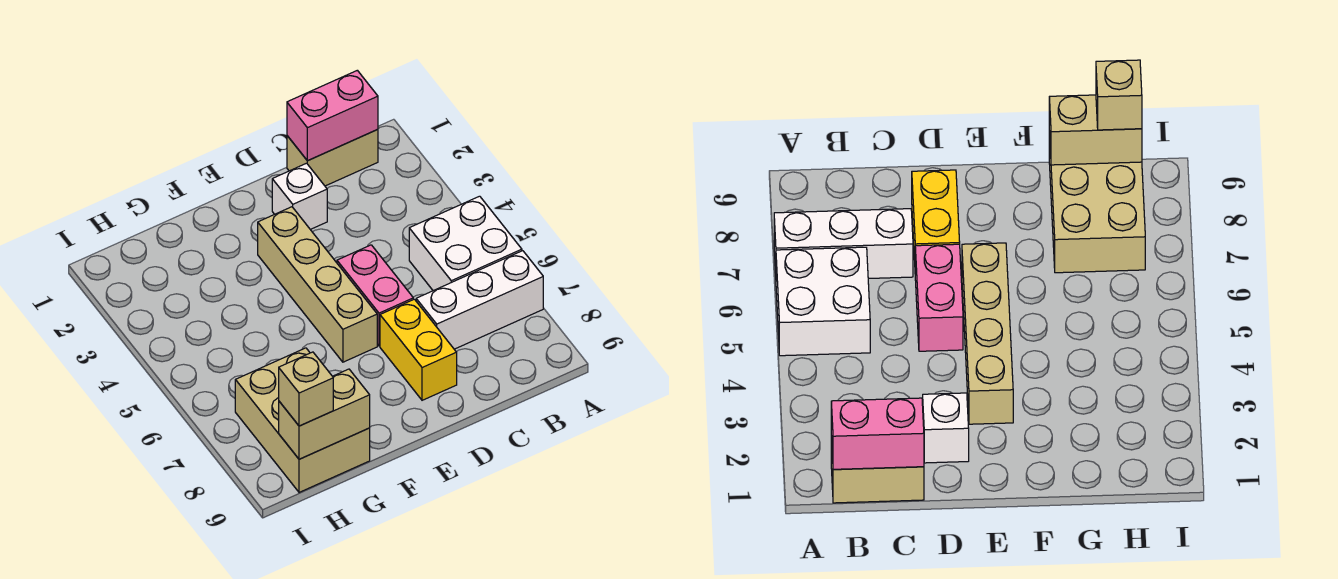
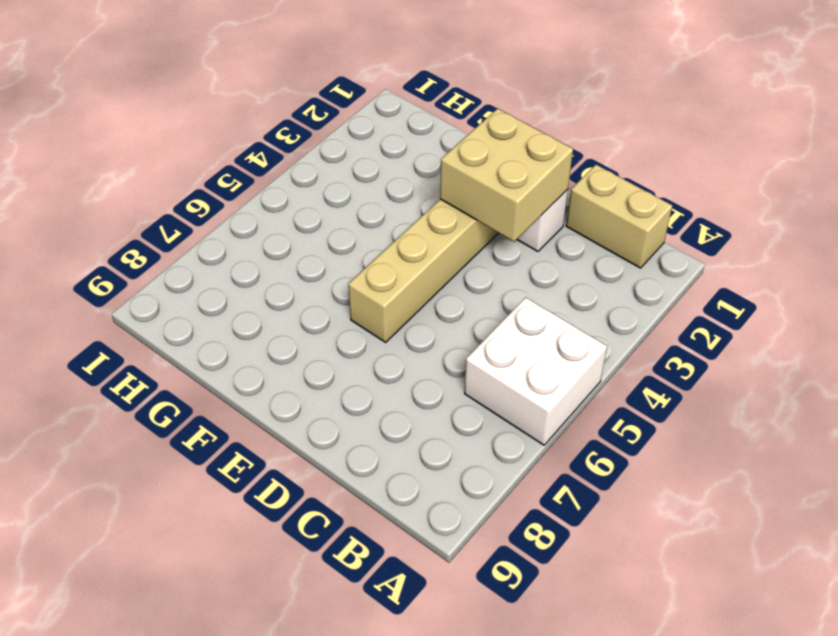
tan 2x2 brick [440,109,573,242] -> none
none -> white 1x3 brick [416,251,543,349]
none -> pink 1x2 brick [337,245,413,346]

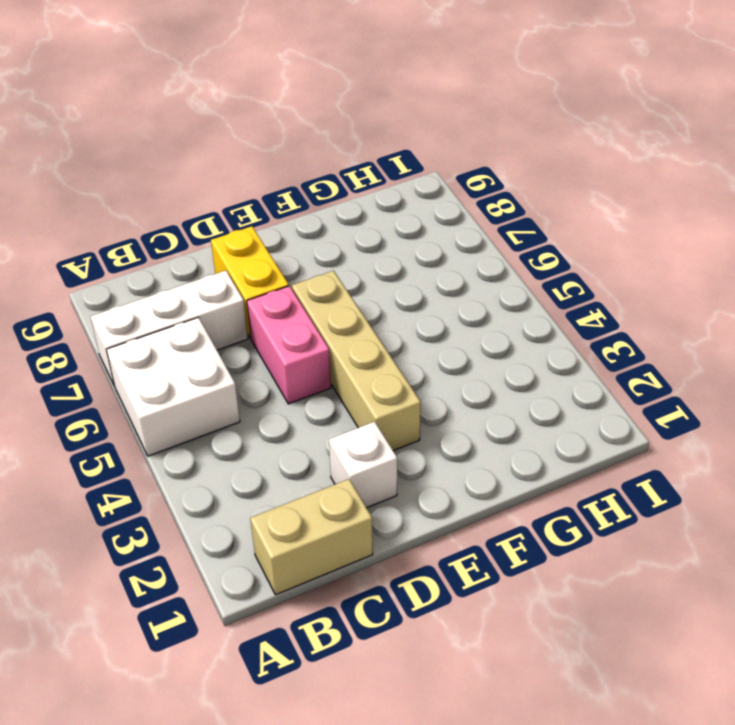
none -> tan 2x3 brick [235,348,370,492]
none -> pink 1x2 brick [287,70,378,161]

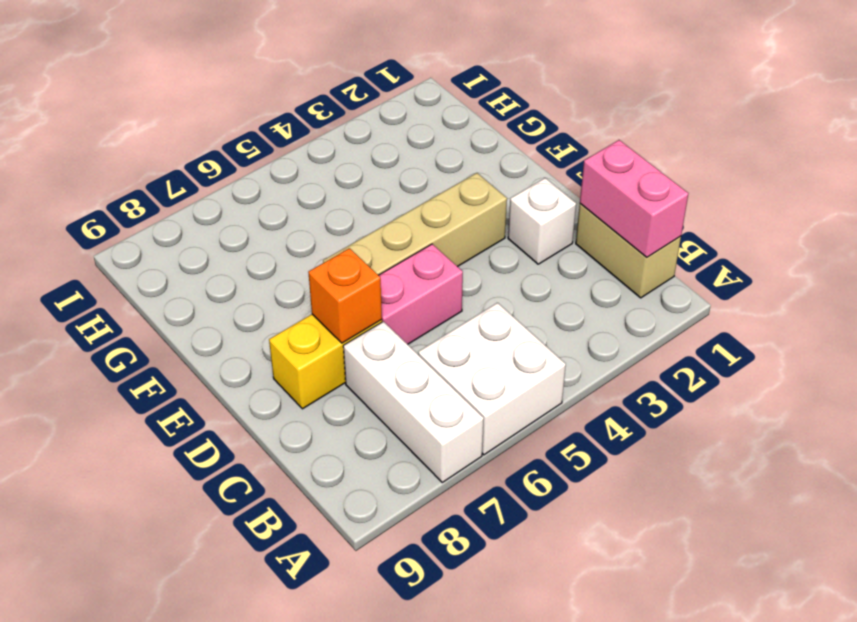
orange 1x1 brick [308,248,382,343] -> none
none -> tan 2x3 brick [235,348,370,492]
none -> tan 1x2 brick [279,369,370,459]

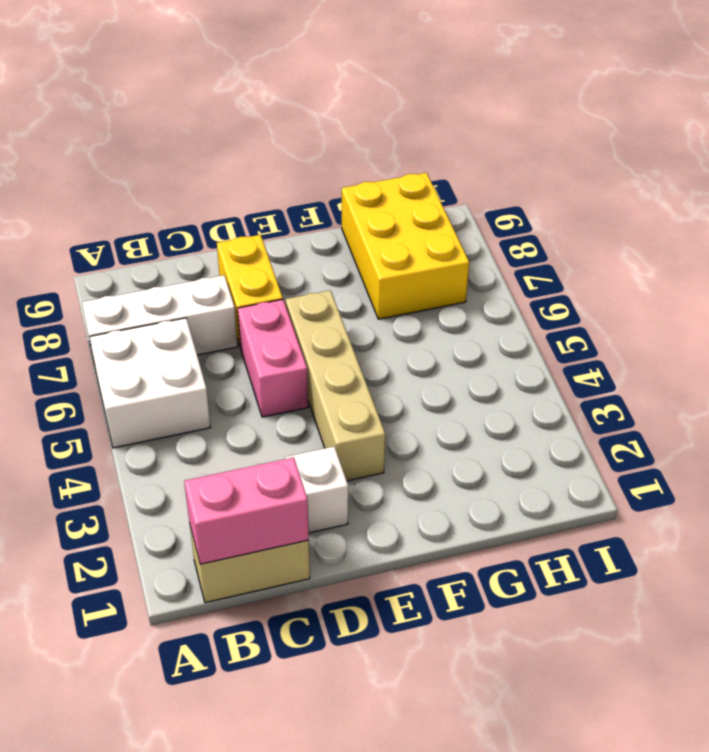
yellow 2x3 brick [342,173,469,319] -> tan 2x3 brick [235,348,370,492]
none -> tan 1x2 brick [279,369,370,459]
none -> tan 1x1 brick [279,352,333,426]

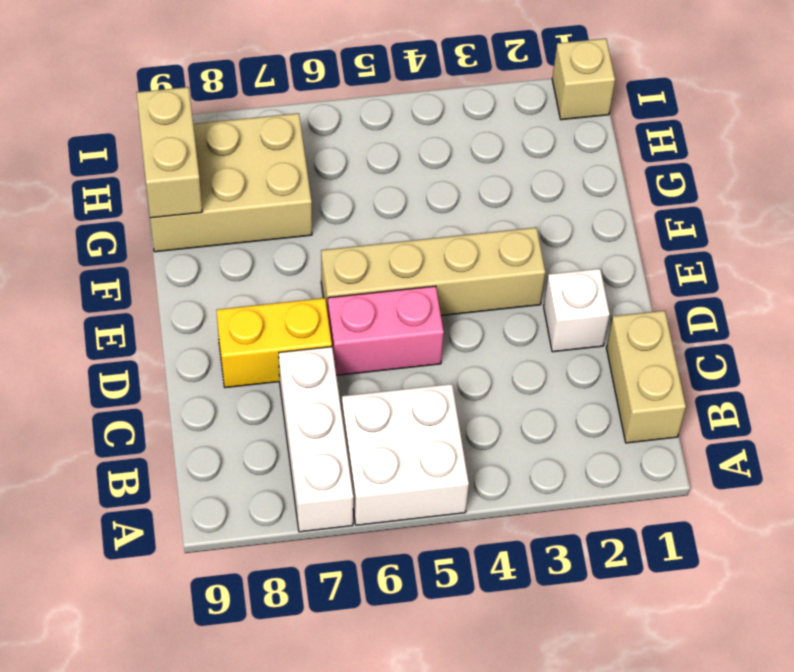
tan 1x1 brick [552,38,615,120] -> tan 1x1 brick moved to [279,352,333,426]
none -> pink 1x2 brick [287,70,378,161]

